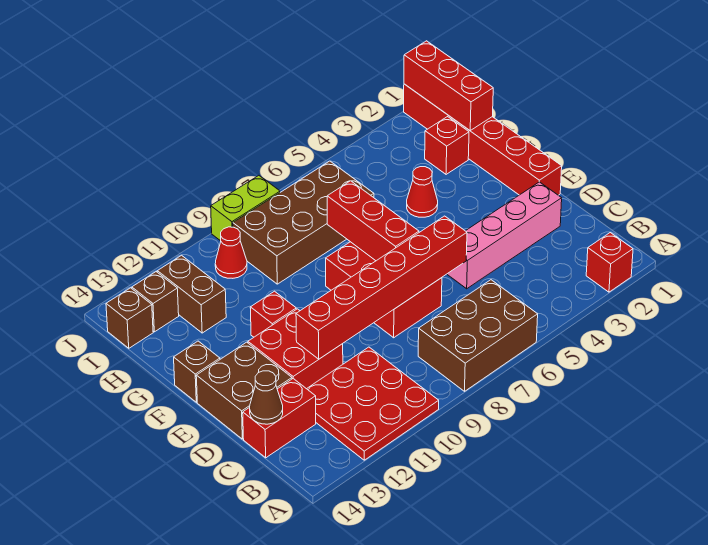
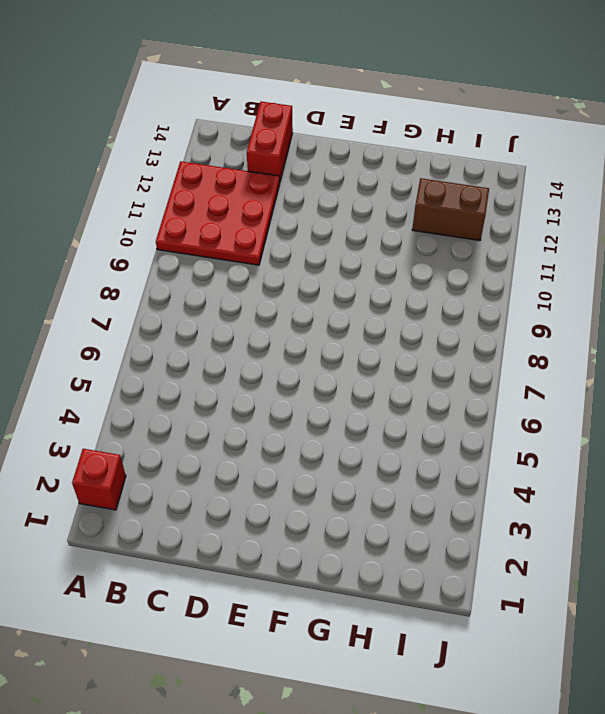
none -> brown 2x3 brick [418,280,538,391]
none -> pink 1x4 brick [447,182,562,289]
none -> red 2x3 brick [326,242,442,338]

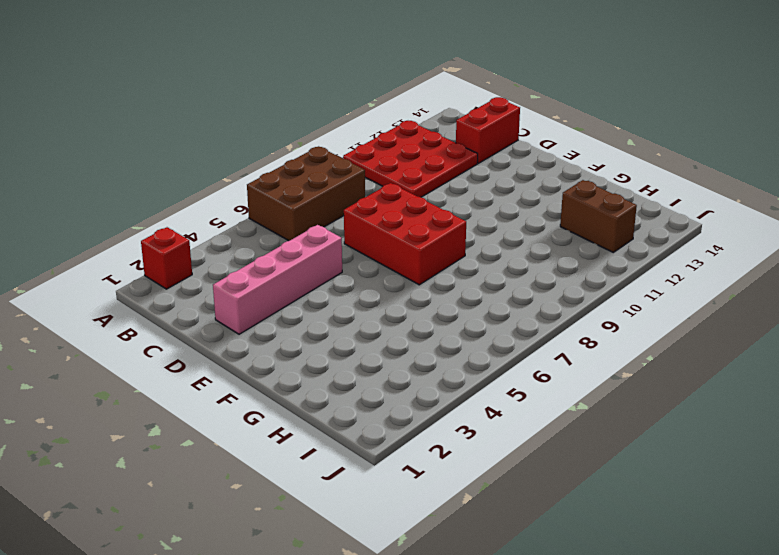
none -> red 2x2 brick [248,309,343,389]
none -> brown 2x2 brick [196,342,292,439]
none -> red 1x6 brick [404,84,562,195]

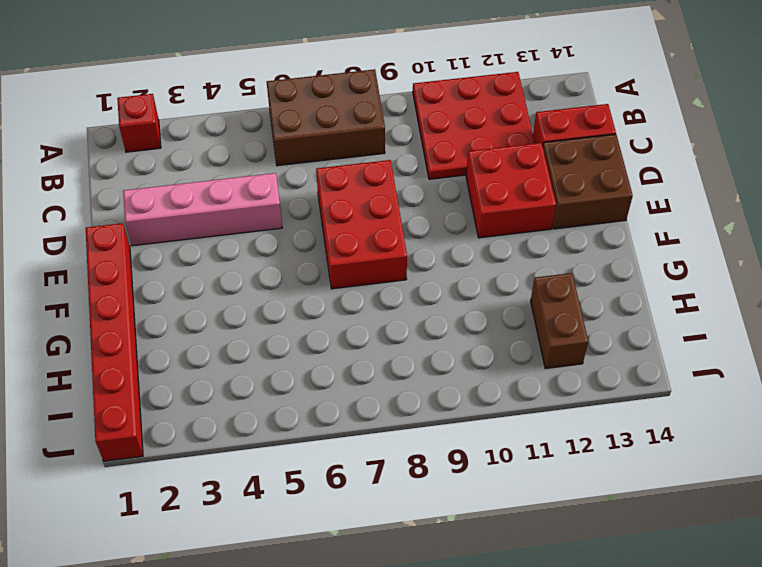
none -> red 1x1 brick [250,291,296,337]
none -> brown 1x1 brick [174,341,220,402]
none -> red 1x1 cone [407,167,438,217]

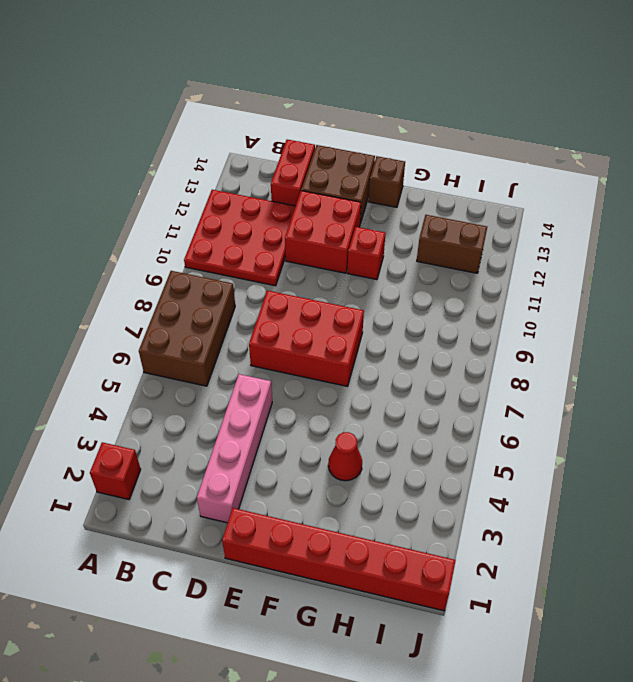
none -> red 1x1 brick [425,117,469,174]
none -> brown 2x4 brick [233,161,374,284]
none -> red 1x1 cone [215,227,247,278]

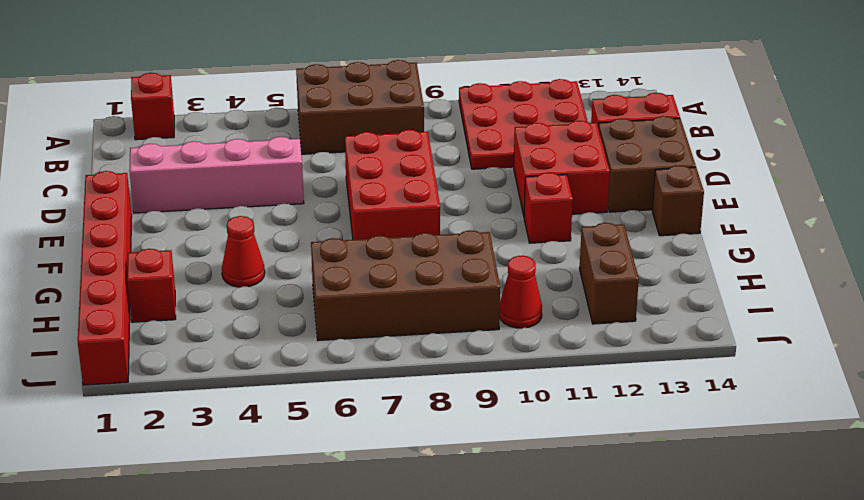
none -> brown 1x1 brick [132,272,179,332]
none -> brown 1x1 brick [106,288,153,348]
none -> lime 1x2 brick [211,176,280,241]

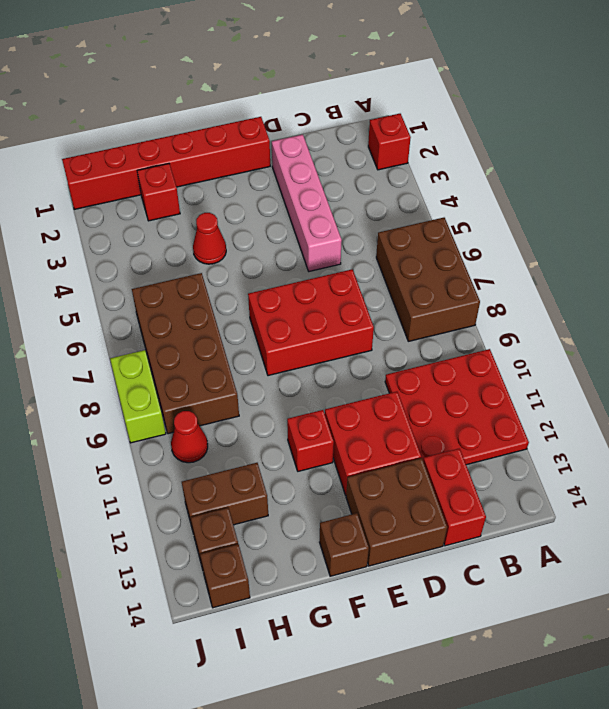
none -> brown 1x1 cone [250,371,283,424]
none -> red 1x6 brick [296,216,467,359]
none -> red 1x3 brick [327,181,419,261]

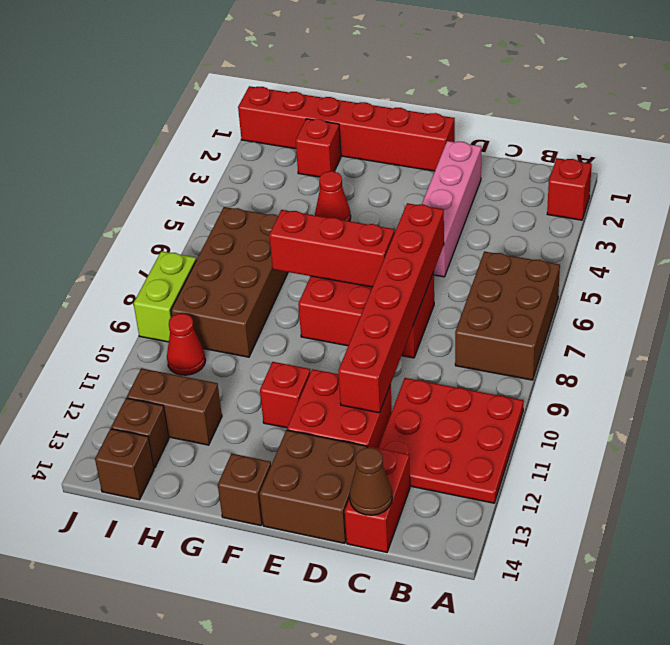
none -> red 1x3 brick [404,41,493,130]

